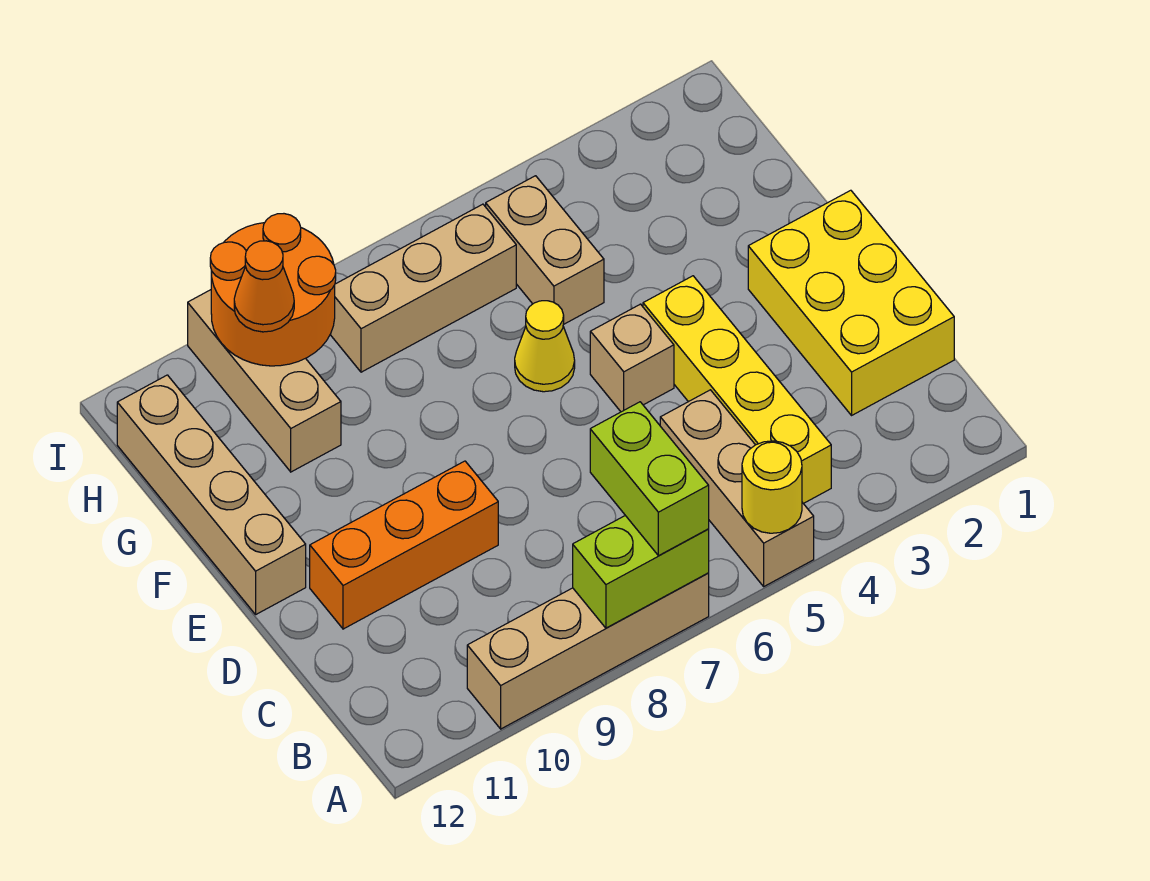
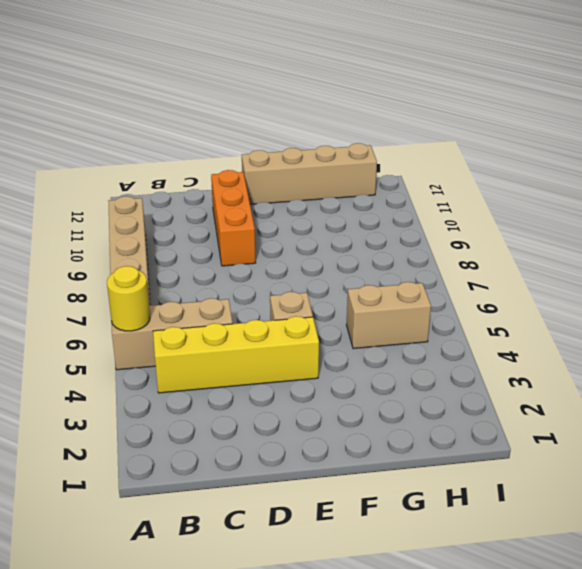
none -> yellow 2x3 brick [748,190,954,415]
none -> yellow 1x1 cone [515,301,575,392]
none -> tan 1x3 brick [188,290,341,472]

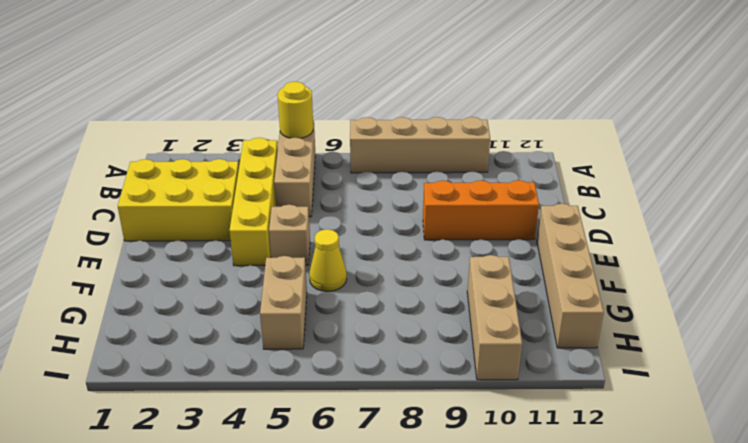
yellow 2x3 brick [118,159,239,241] -> yellow 2x3 brick turned to [748,190,954,415]
none -> tan 1x3 brick [330,204,516,372]
none -> lime 1x2 brick [573,516,709,628]
none -> orange 2x2 round brick [210,214,336,366]

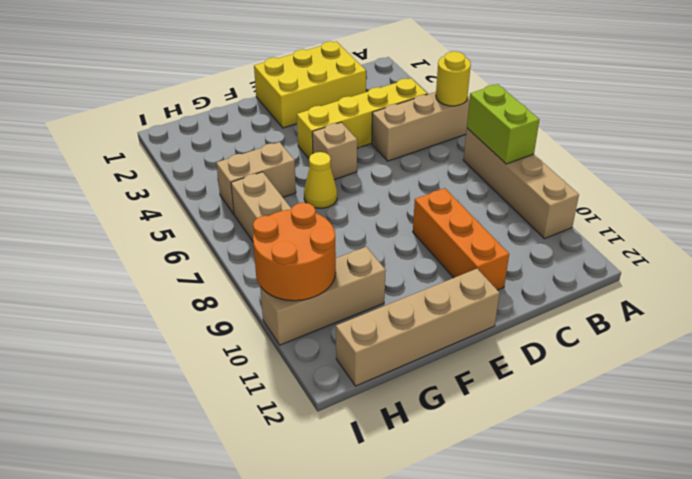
none -> lime 1x2 brick [590,402,709,556]
none -> orange 1x1 cone [234,241,294,332]

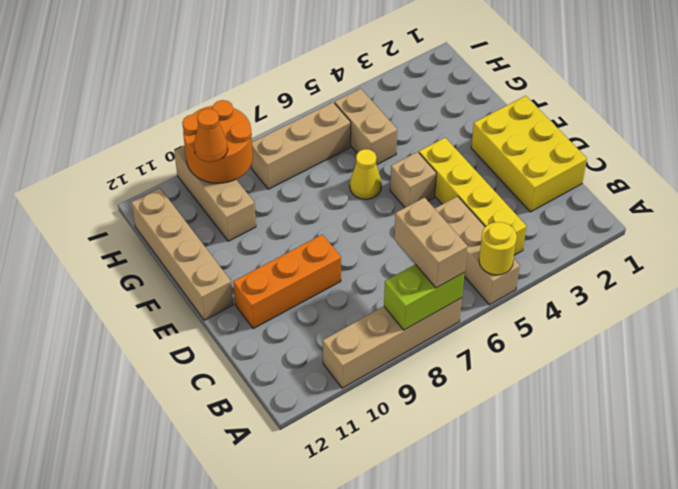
tan 1x2 brick [394,198,467,288] -> lime 1x2 brick [590,402,709,556]

